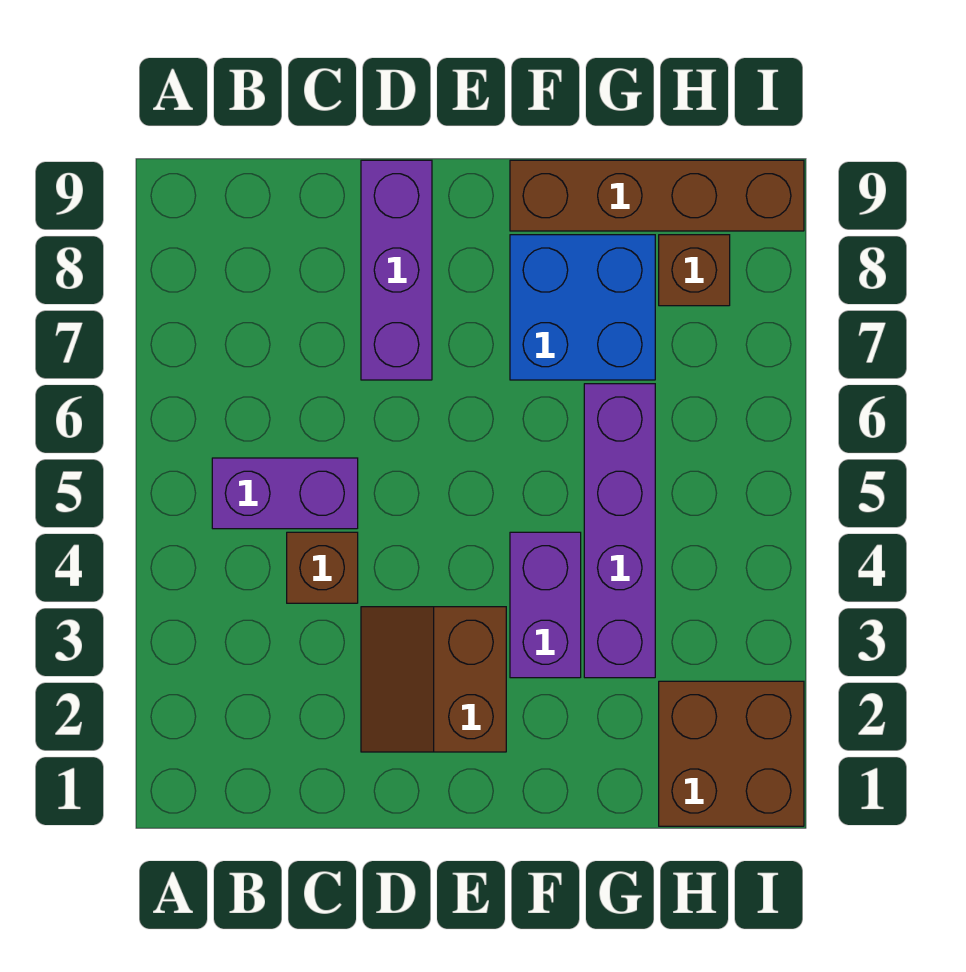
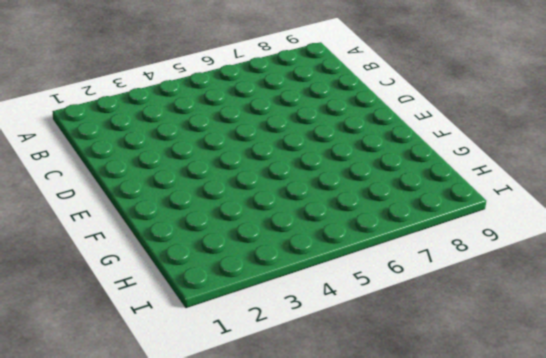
none -> purple 1x2 brick [212,458,358,529]
none -> brown 1x1 brick [287,532,358,603]

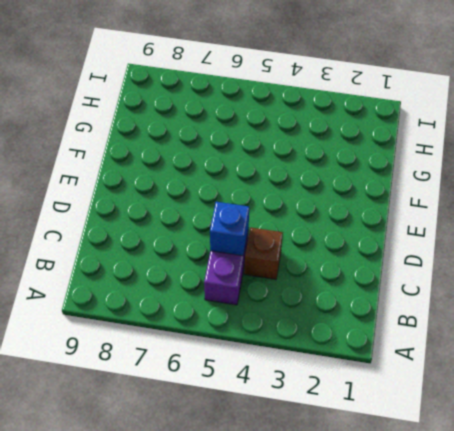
blue 1x1 brick [210,202,249,256] -> none
none -> brown 2x2 slope [361,607,506,752]
none -> purple 1x3 brick [361,160,432,380]

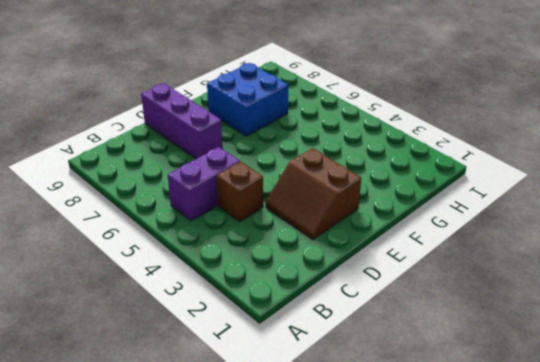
none -> purple 1x2 brick [510,532,581,678]
none -> brown 1x4 brick [510,160,804,231]

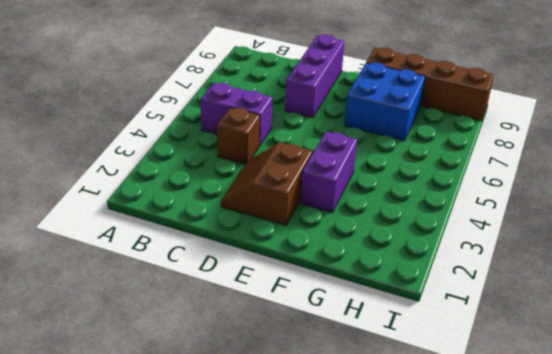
none -> purple 1x4 brick [584,384,655,678]
none -> brown 2x2 brick [659,681,804,826]

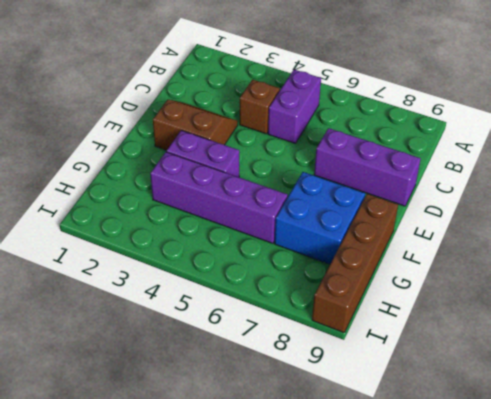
none -> brown 2x2 brick [659,681,804,826]
none -> brown 1x1 brick [659,235,730,306]

